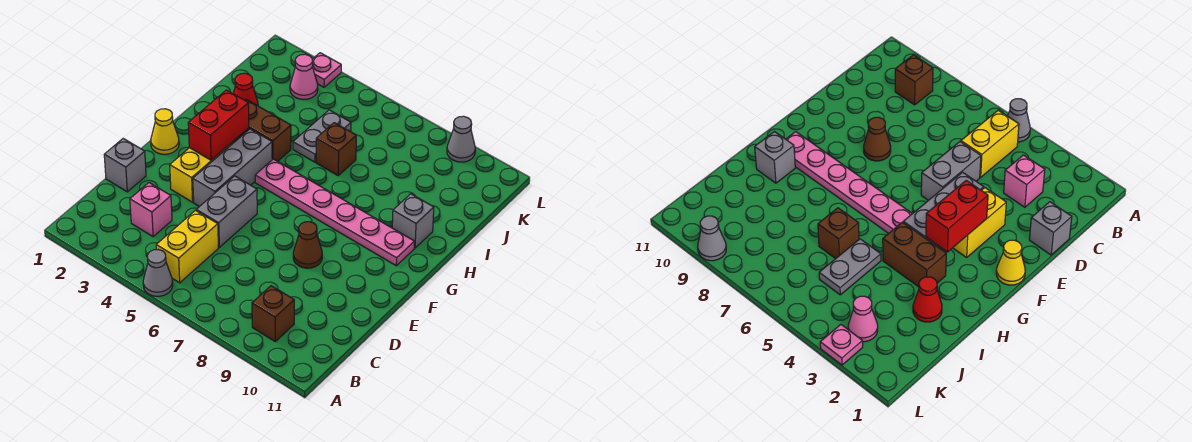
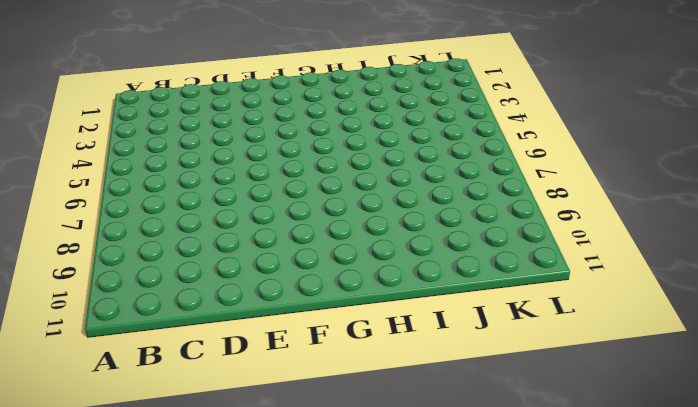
none -> grey 1x1 cone [143,250,173,296]
none -> yellow 1x2 brick [156,210,218,283]
none -> brown 1x1 brick [252,286,294,341]

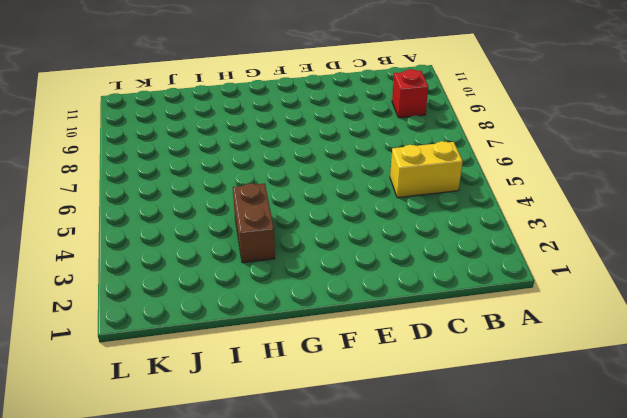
red 1x1 brick [392,69,428,118] -> brown 1x1 brick [252,286,294,341]
none -> grey 1x1 cone [143,250,173,296]
none -> pink 1x1 brick [130,183,172,236]
none -> grey 1x1 brick [104,139,146,192]

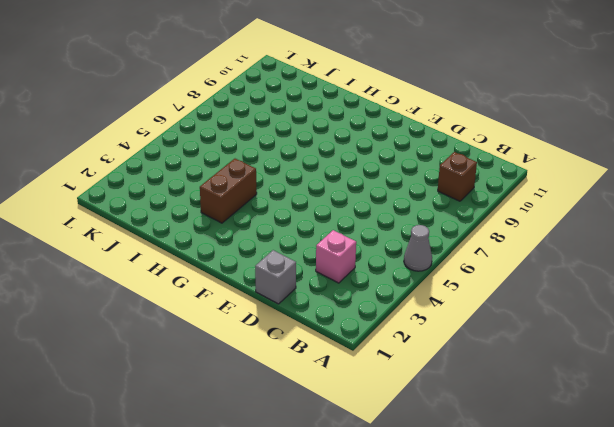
none -> yellow 1x2 brick [156,210,218,283]
none -> grey 1x2 brick [196,176,257,247]
none -> yellow 1x2 brick [170,145,230,202]

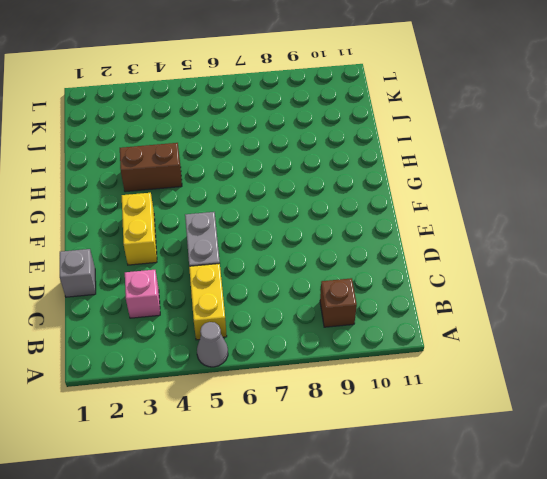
none -> grey 1x3 brick [193,129,272,207]
none -> brown 1x1 cone [293,222,322,268]
none -> yellow 1x1 cone [151,109,179,154]

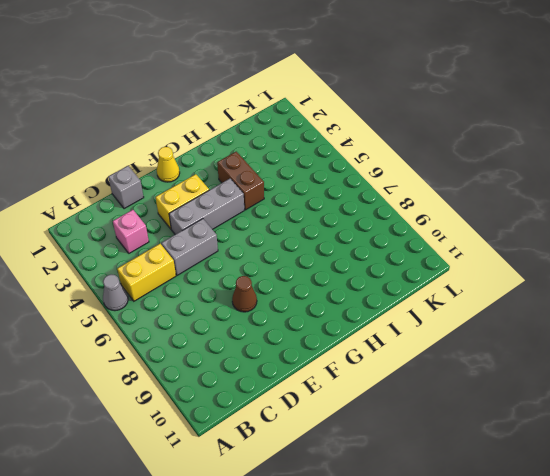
none -> brown 1x1 brick [252,286,294,341]
none -> pink 1x6 plate [255,159,415,266]
none -> grey 1x1 brick [392,194,434,248]

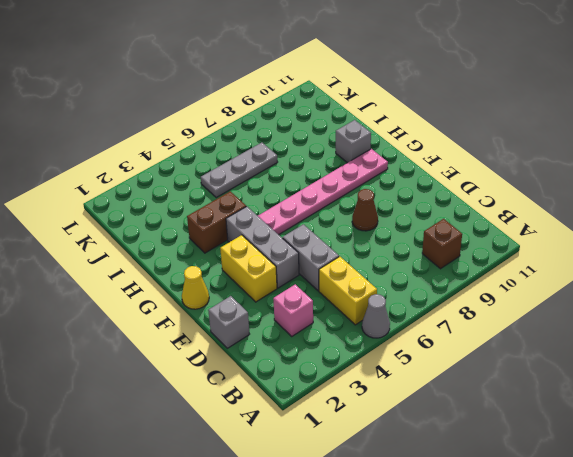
grey 1x3 plate [201,143,277,197] -> grey 1x2 plate [293,110,351,162]
none -> red 1x1 cone [233,73,258,106]
none -> brown 1x1 brick [316,123,356,175]
none -> pink 1x1 cone [290,54,318,100]

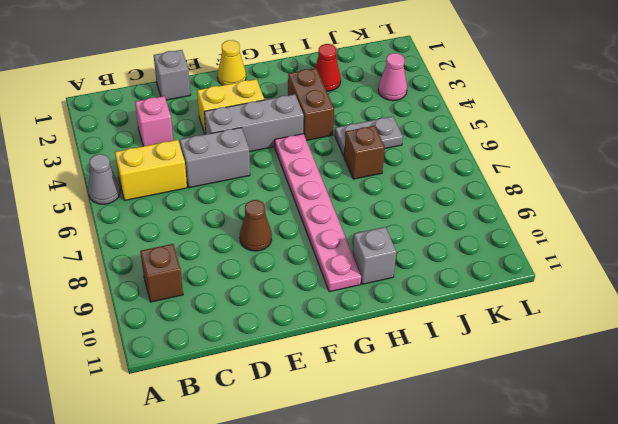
none -> pink 1x1 plate [312,53,341,87]
none -> grey 1x1 cone [447,116,475,162]
none -> red 1x2 brick [188,90,249,160]

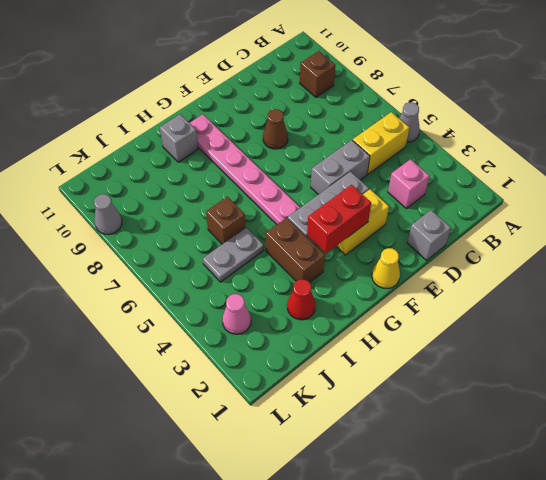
none -> pink 1x1 plate [312,53,341,87]

